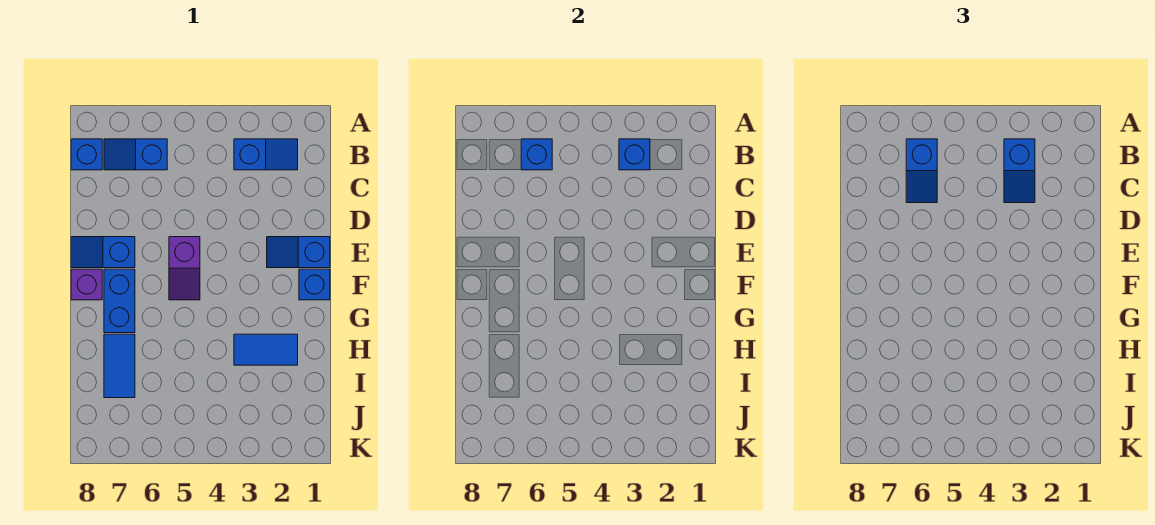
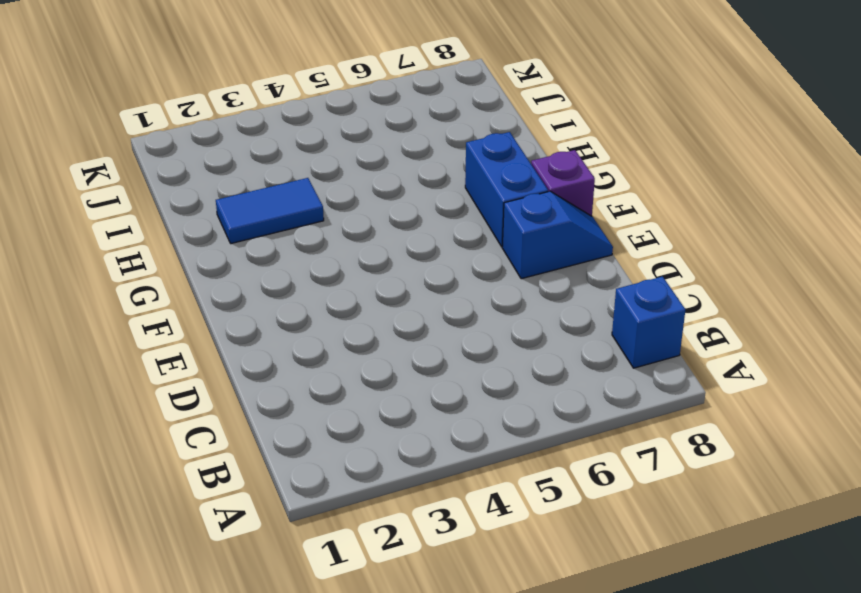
none -> blue 1x2 slope [234,139,298,170]
none -> blue 1x2 slope [104,139,167,170]
none -> blue 1x2 slope [267,237,330,268]

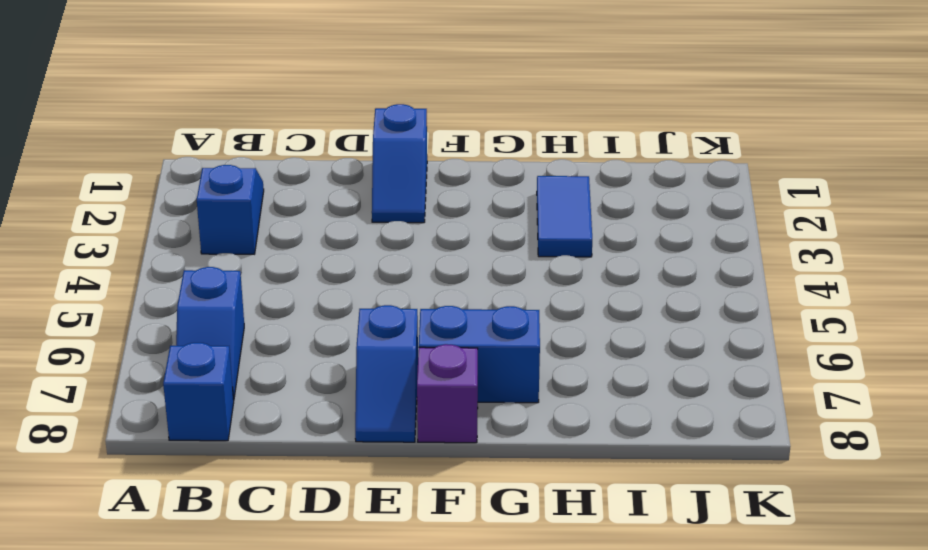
none -> purple 1x2 slope [169,237,200,300]
none -> blue 1x1 brick [299,269,330,300]
none -> blue 1x2 tile [104,334,135,398]

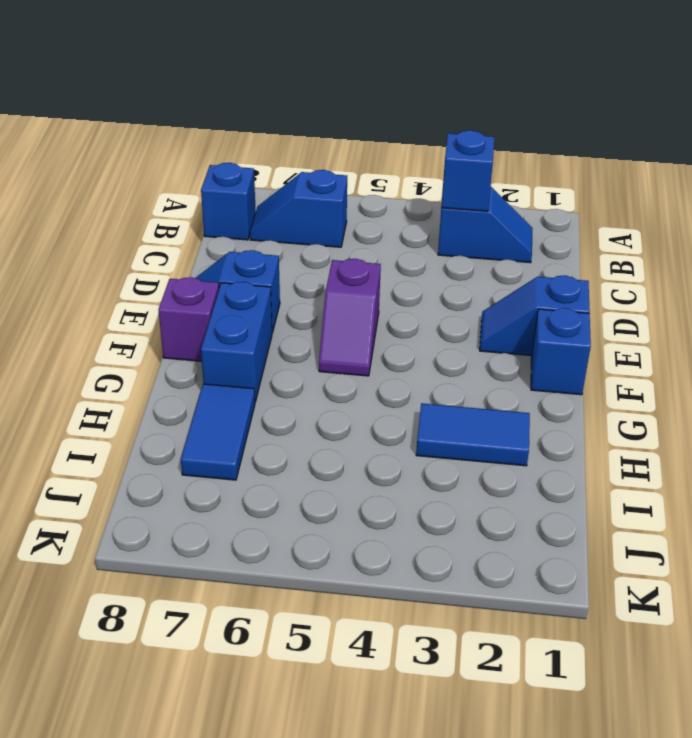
none -> blue 1x1 brick [521,139,552,170]
none -> blue 1x2 slope [1004,139,1035,203]
none -> blue 1x2 slope [906,139,937,203]

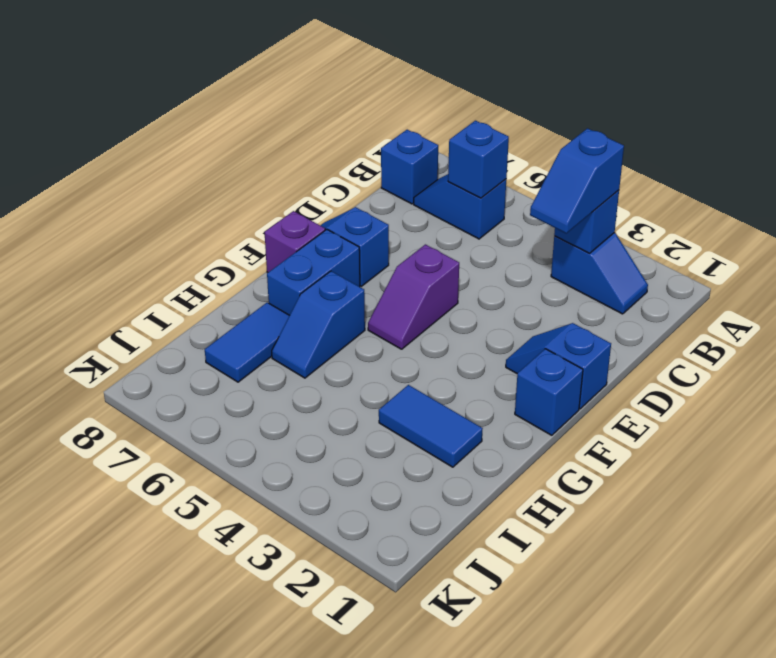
blue 1x2 slope [272,271,365,378] -> blue 1x2 slope moved to [906,139,937,203]

